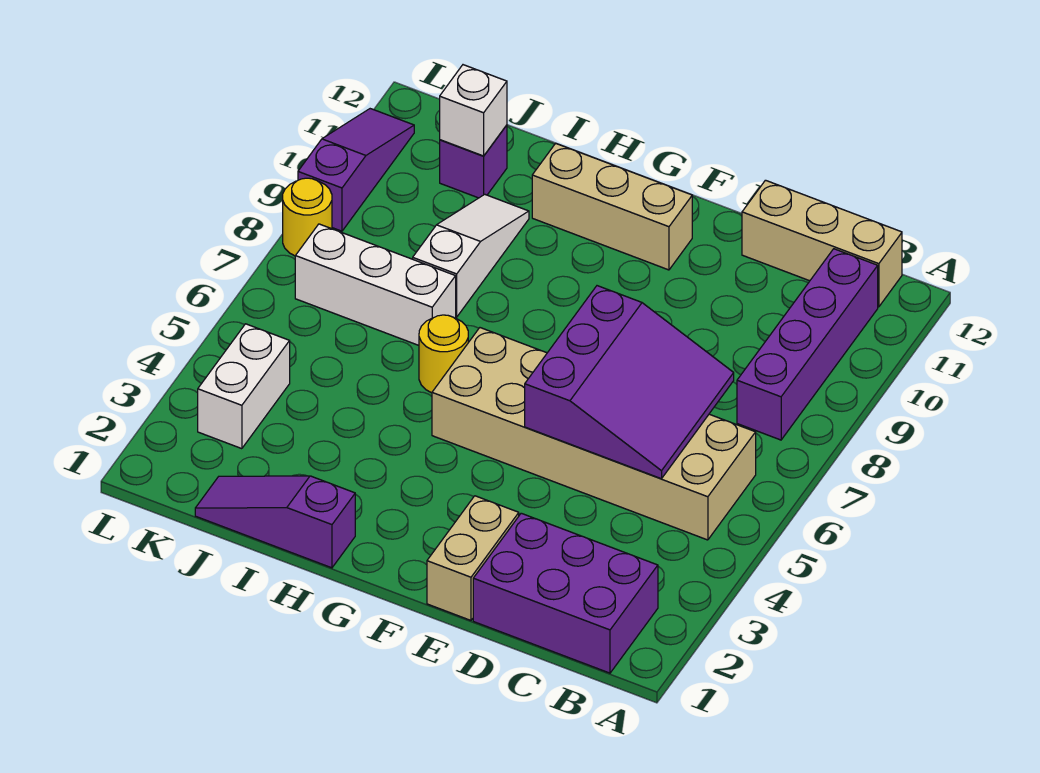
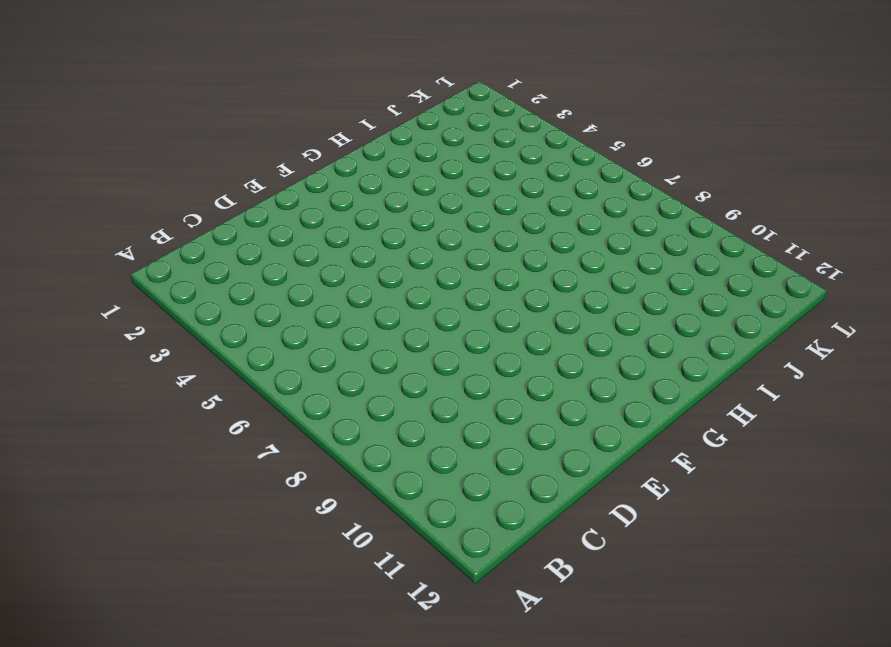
none -> purple 2x3 brick [473,513,658,673]
none -> tan 2x6 brick [432,328,756,540]
none -> purple 1x4 brick [737,249,878,440]

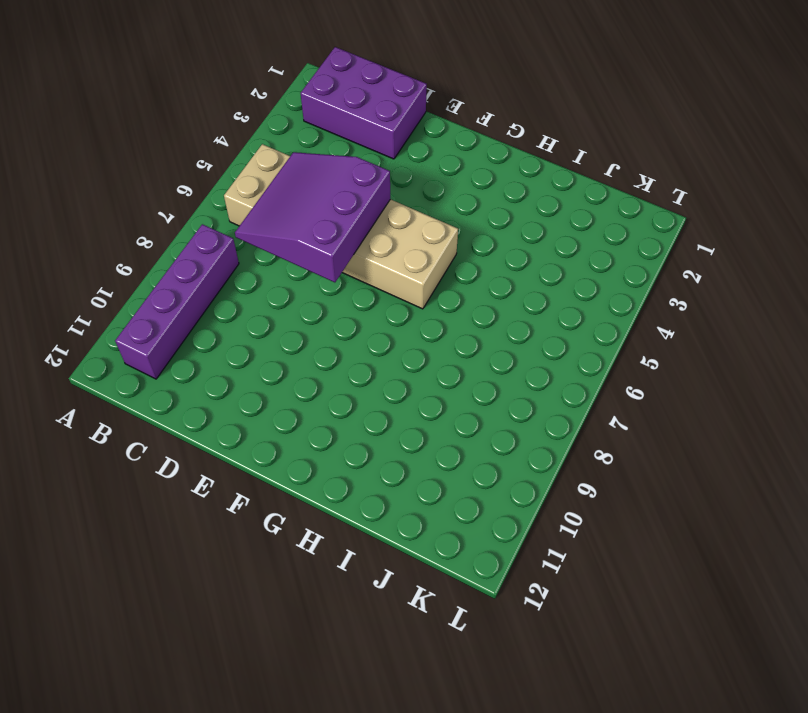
none -> tan 1x3 brick [742,180,902,307]
none -> tan 1x2 brick [427,496,519,620]
none -> tan 1x3 brick [532,143,692,270]

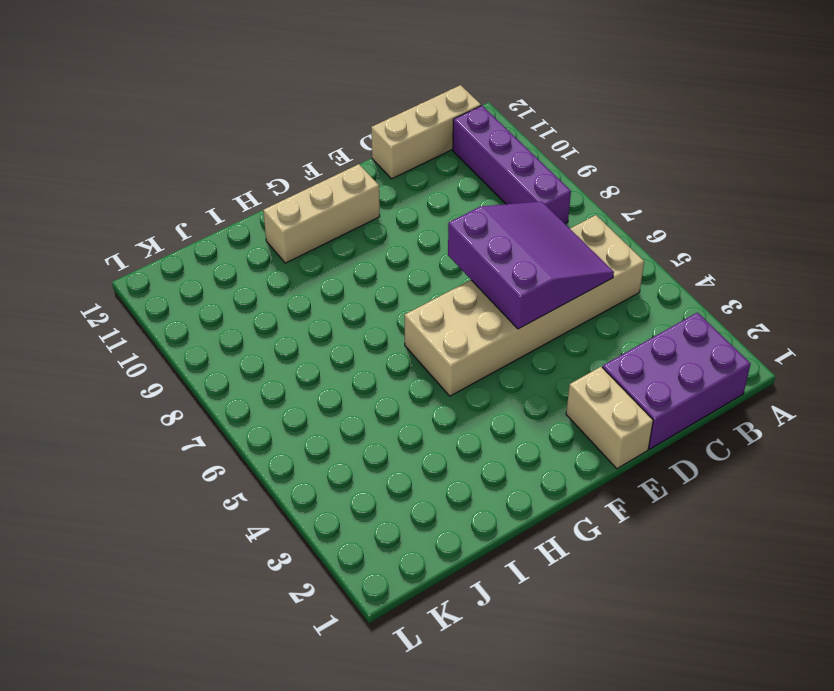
none -> purple 1x3 slope [195,476,355,568]
none -> yellow 1x1 round brick [419,315,468,393]
none -> white 1x3 brick [295,224,456,345]

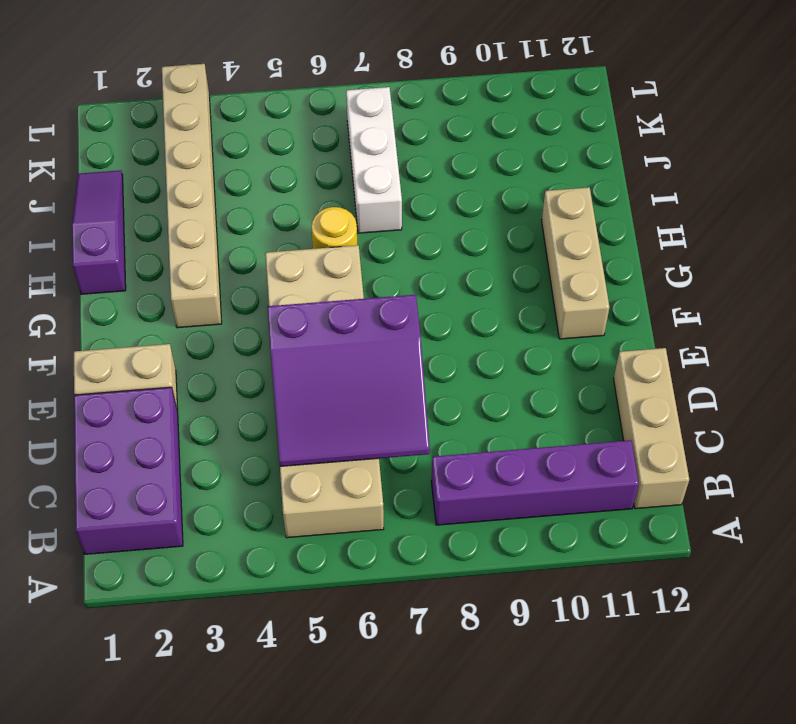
tan 1x6 brick [162,64,222,328] -> white 1x2 brick [198,324,290,449]
none -> white 1x3 slope [413,194,529,317]
none -> purple 1x1 brick [440,125,507,198]
none -> yellow 1x1 round brick [283,178,332,256]

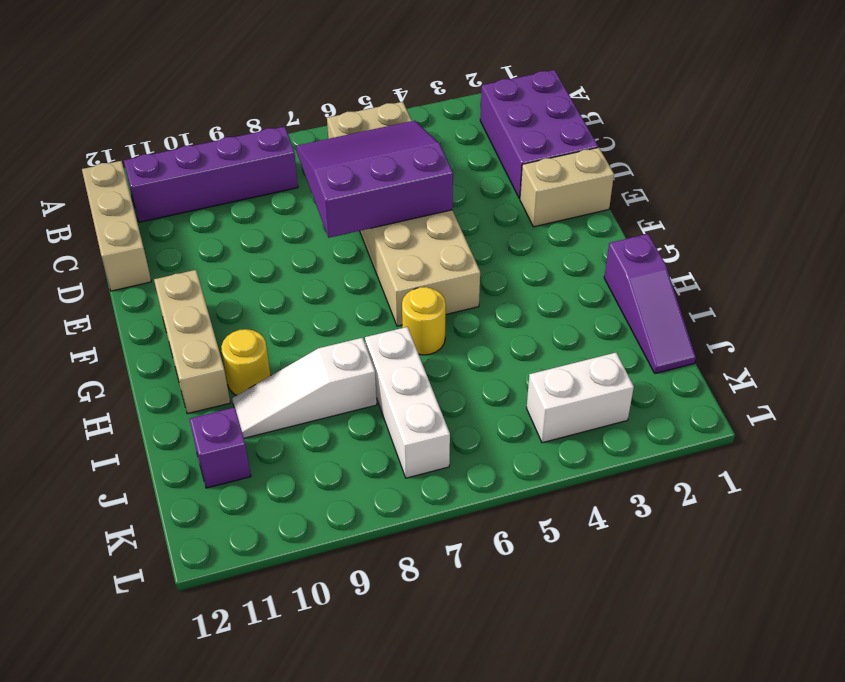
yellow 1x1 round brick [221,329,271,395] -> yellow 1x1 round brick moved to [283,178,332,256]
none -> purple 1x3 slope [298,109,414,231]
none -> white 1x1 brick [440,65,507,156]

